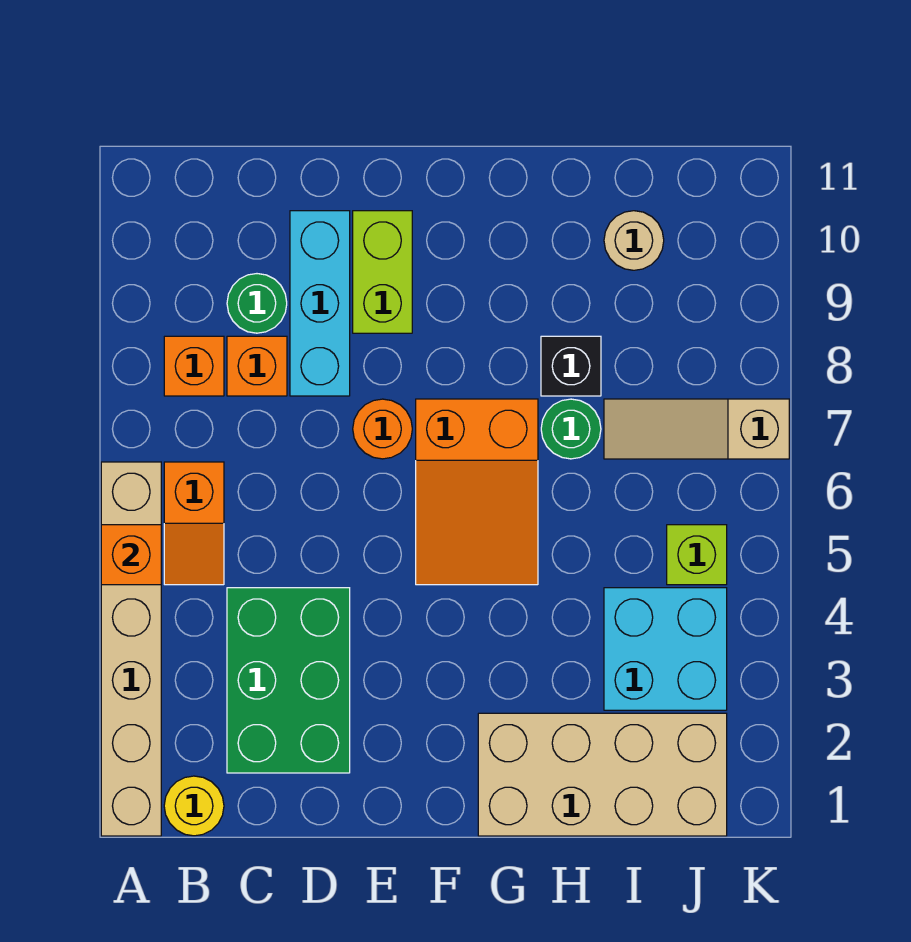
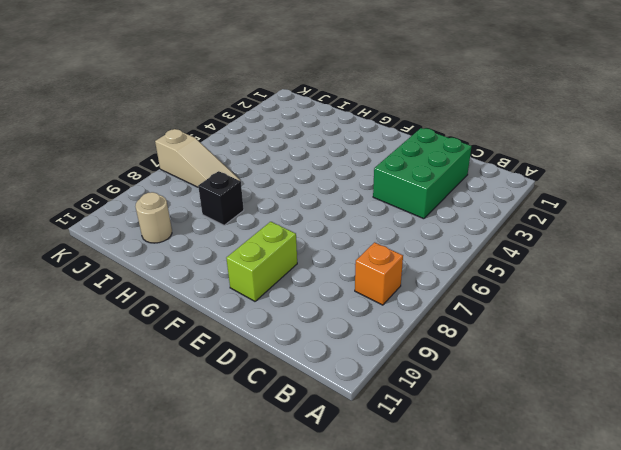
none -> tan 1x6 brick [101,462,161,836]
none -> yellow 1x1 round brick [164,776,224,836]
none -> orange 1x2 slope [164,462,224,585]

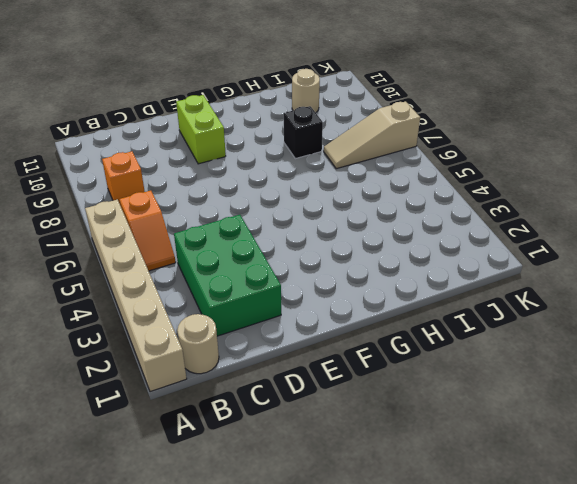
tan 1x1 round brick [177,314,219,374] -> yellow 1x1 round brick [164,776,224,836]
none -> orange 1x1 brick [227,336,287,396]
none -> green 1x1 round brick [227,274,287,333]
none -> cyan 1x3 brick [290,211,350,396]

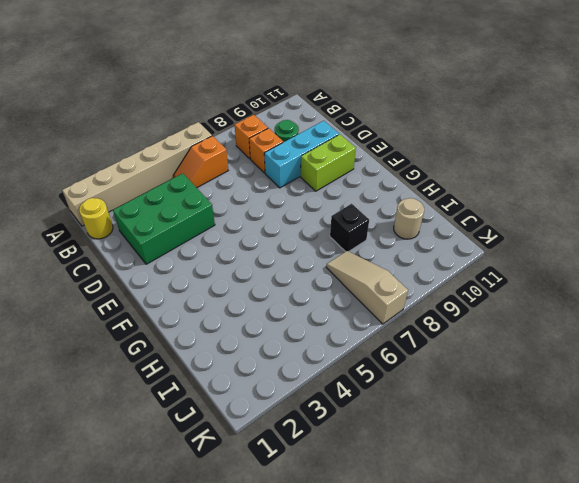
none -> orange 1x1 round brick [353,399,412,459]
none -> orange 2x3 slope [416,399,538,585]
none -> tan 2x4 brick [478,713,727,836]

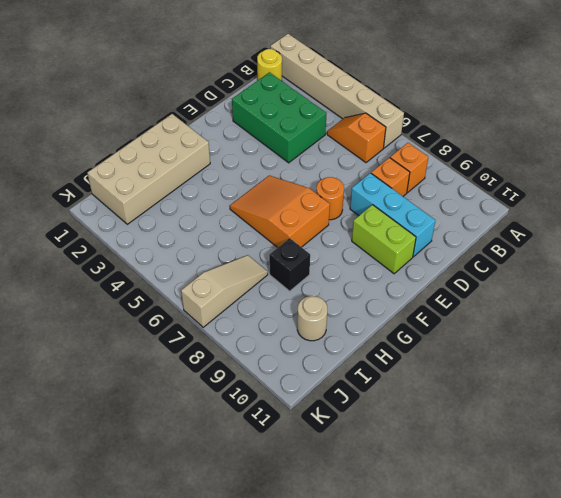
none -> green 1x1 round brick [227,274,287,333]
none -> green 1x1 round brick [541,399,601,459]
none -> cyan 2x2 brick [604,588,727,710]

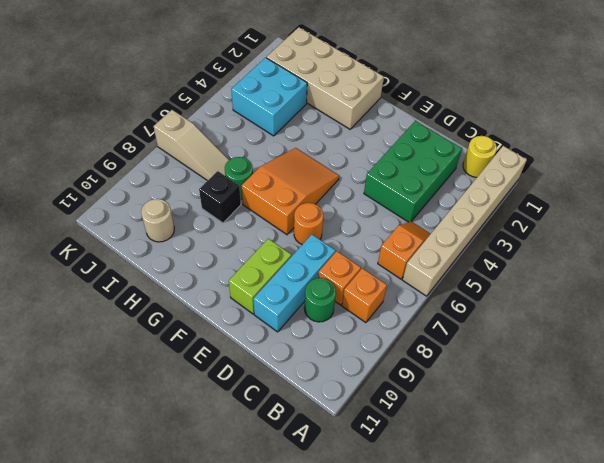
none -> lime 1x1 brick [667,525,727,585]
none -> orange 1x1 brick [101,525,161,585]

